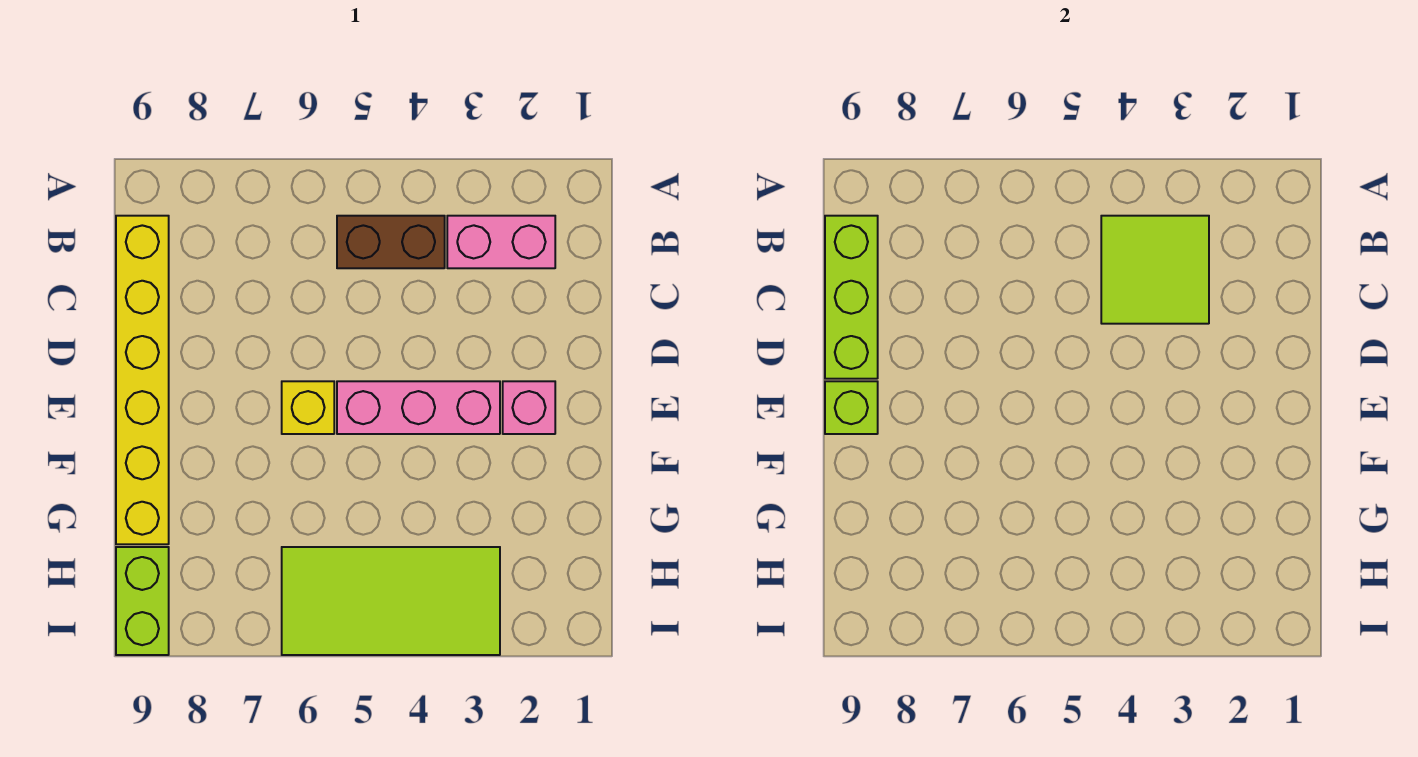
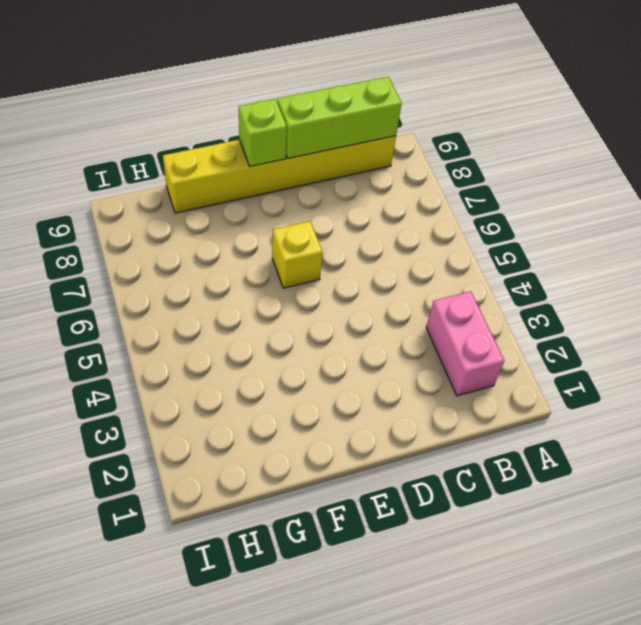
none -> brown 1x2 brick [337,216,445,268]
none -> pink 1x1 brick [503,381,555,434]

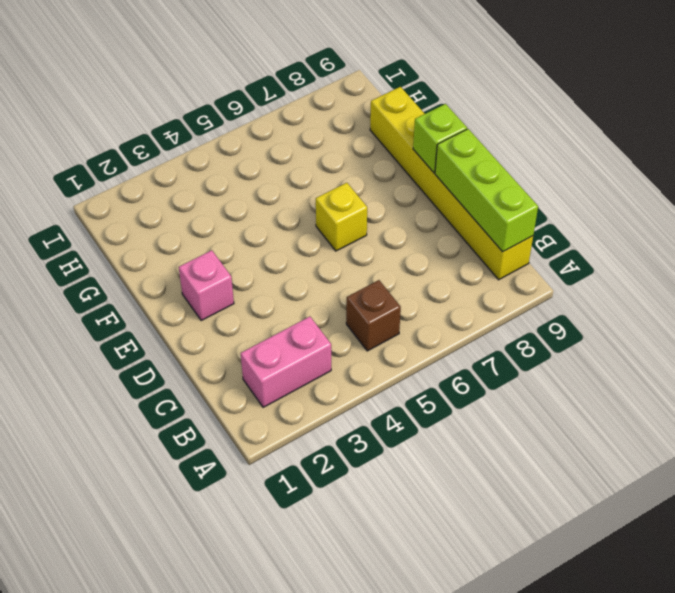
brown 1x1 brick [346,280,401,351] -> brown 1x2 brick [337,216,445,268]
none -> pink 1x3 brick [337,381,500,434]
none -> lime 2x4 tile [282,547,500,655]

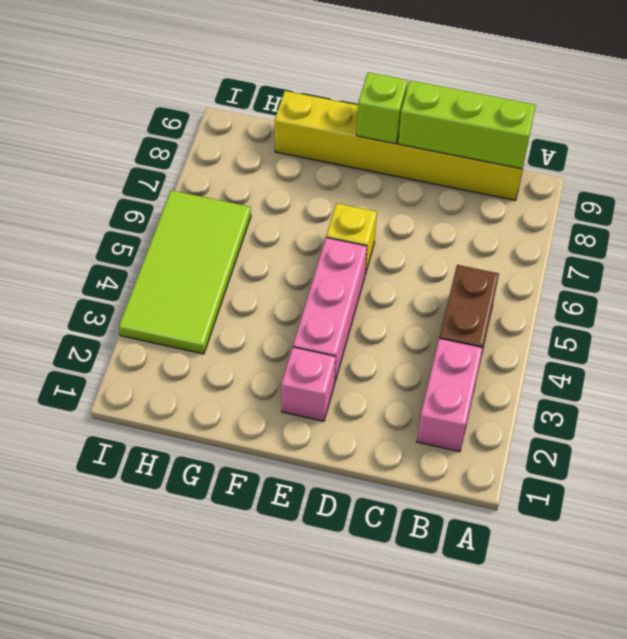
none -> lime 1x2 brick [116,547,169,655]
none -> lime 2x2 tile [1101,216,1209,324]

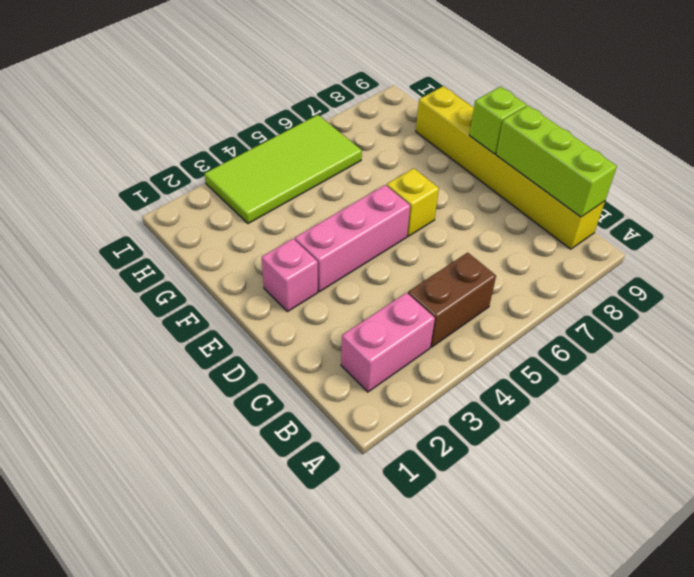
none -> lime 1x2 brick [116,547,169,655]
none -> lime 2x2 tile [1101,216,1209,324]

